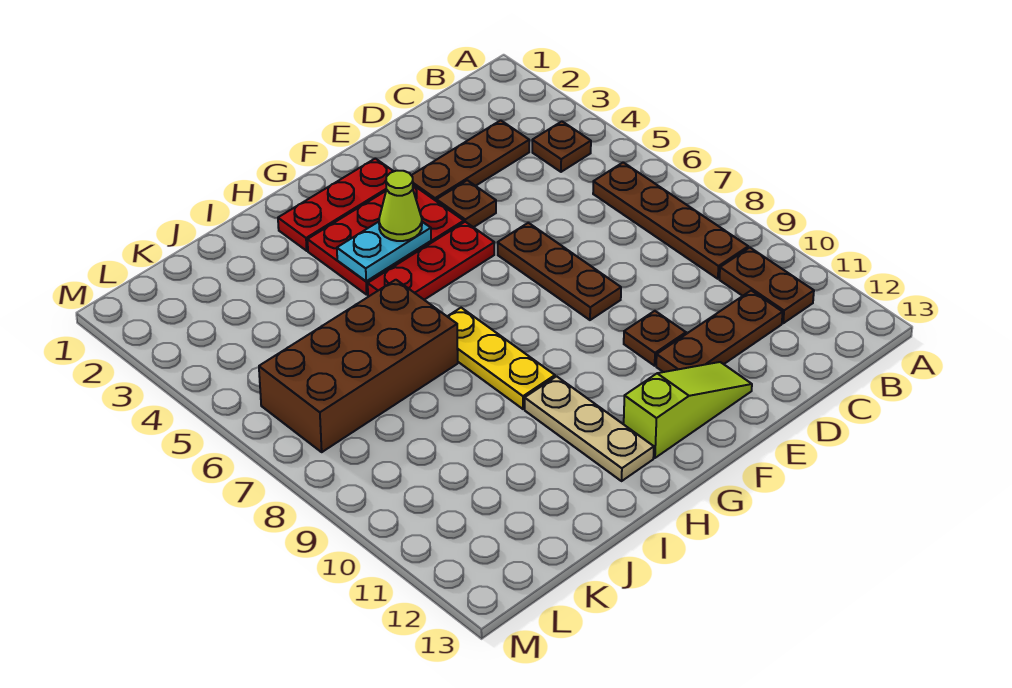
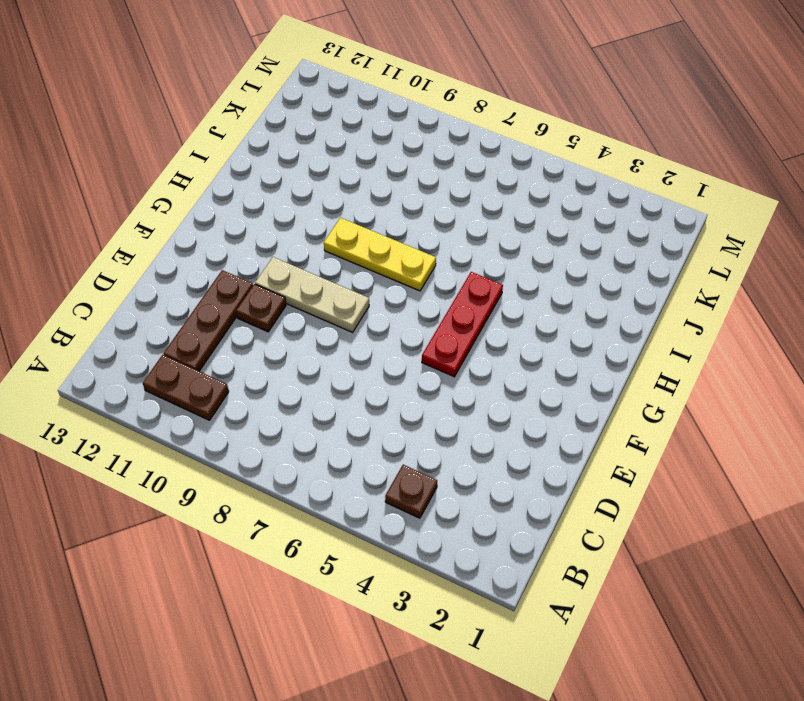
tan 1x3 plate [255,257,369,332] -> tan 1x3 plate moved to [525,376,654,481]
none -> brown 1x4 plate [593,162,748,279]
none -> brown 1x3 plate [411,120,529,201]
none -> brown 1x1 plate [436,180,496,227]

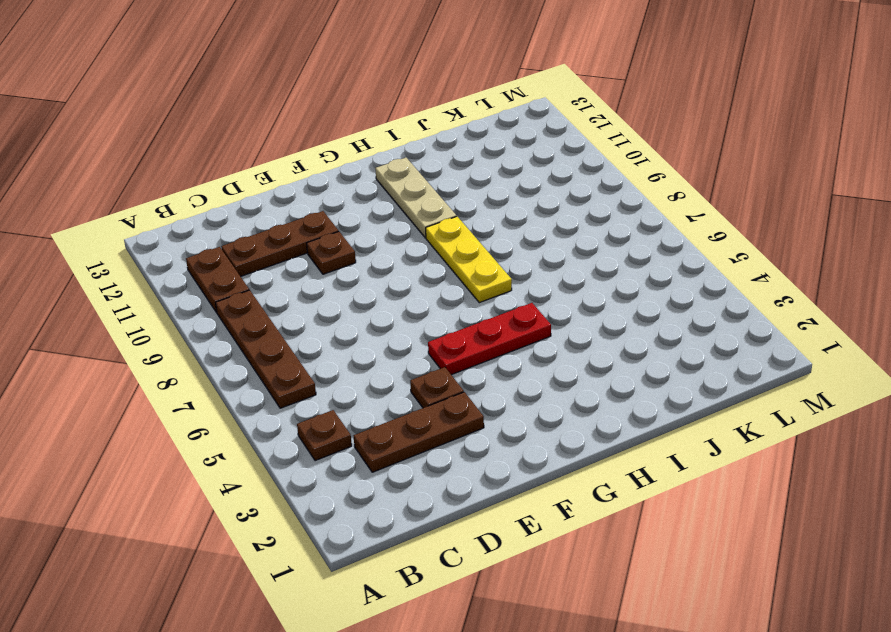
none -> brown 1x3 plate [498,223,621,320]
none -> lime 1x3 slope [624,362,752,458]
none -> red 1x3 plate [278,158,394,251]

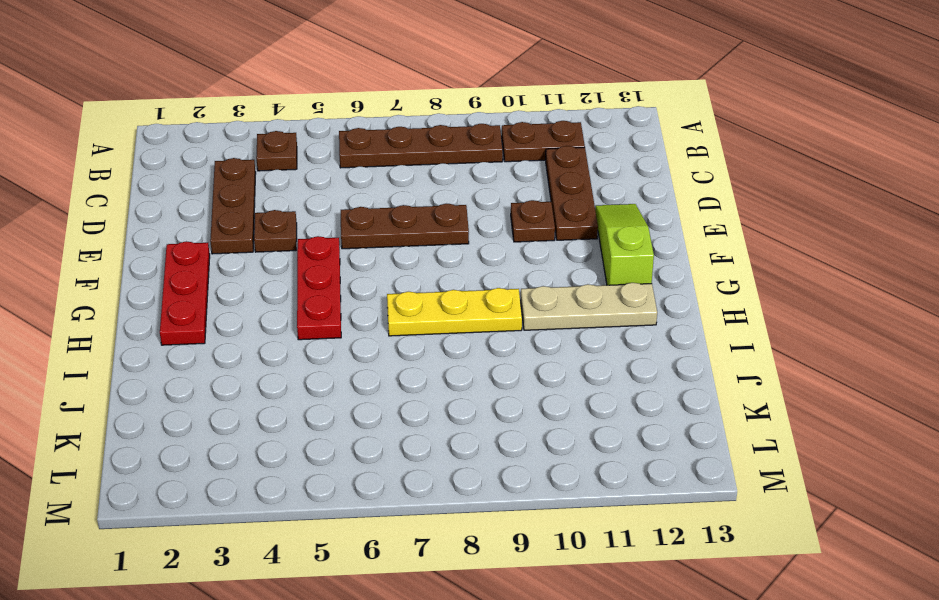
none -> red 2x3 plate [307,185,464,295]
none -> brown 2x4 brick [259,280,458,452]
none -> cyan 1x2 plate [337,222,431,281]

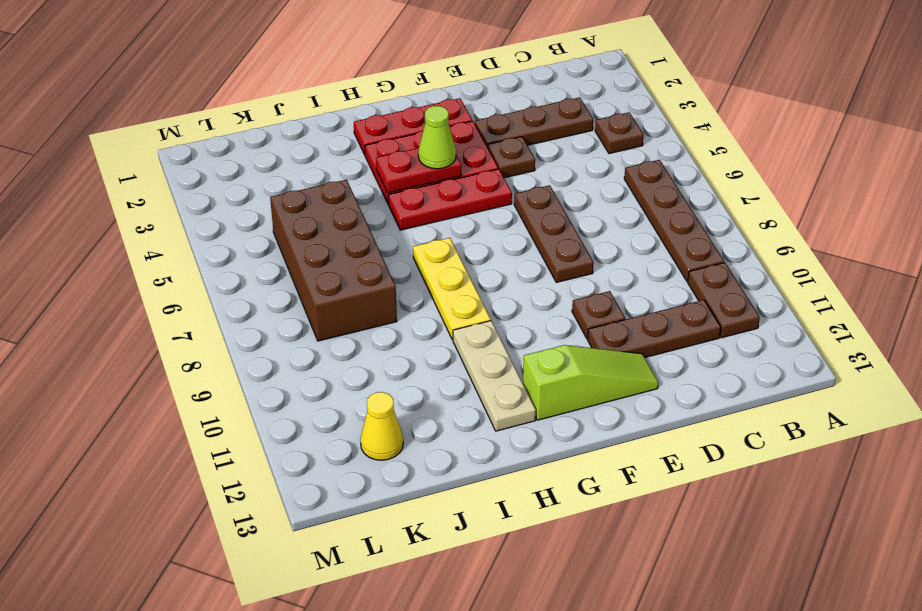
red 1x2 plate [376,148,461,193] -> cyan 1x2 plate [337,222,431,281]
brown 2x4 brick [270,180,397,341] -> brown 2x4 brick turned to [259,280,458,452]
yellow 1x1 cone [360,392,403,460] -> none

